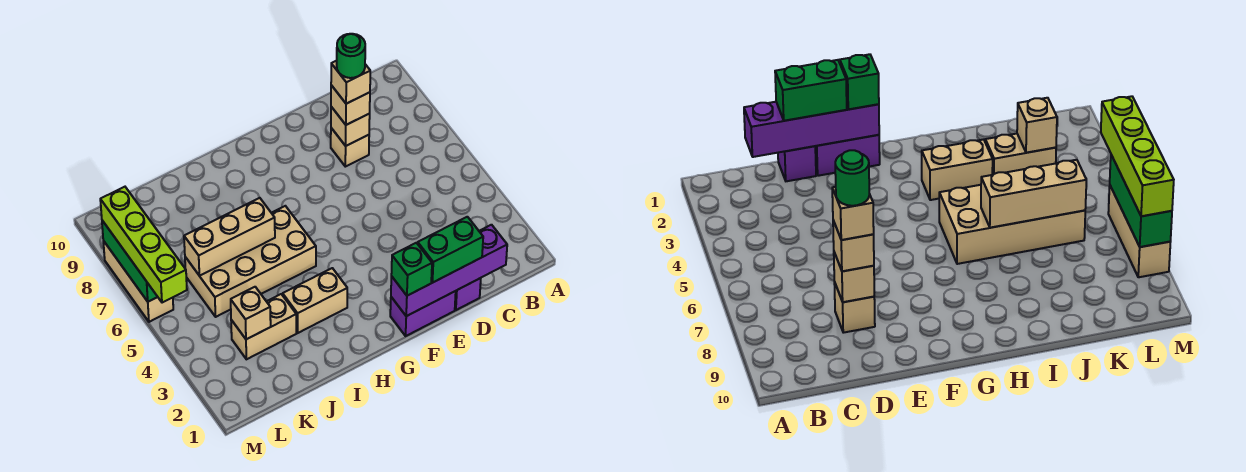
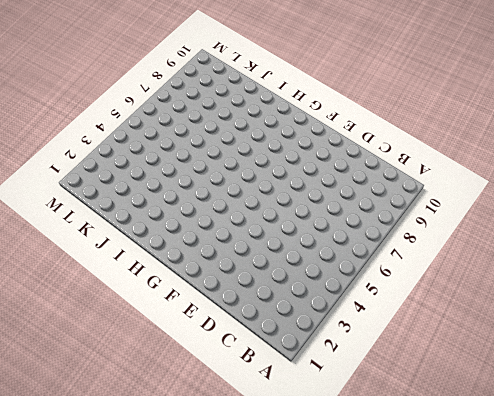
none -> purple 1x1 brick [455,278,481,310]
none -> tan 1x1 brick [331,128,369,167]
none -> purple 1x2 brick [390,291,456,336]

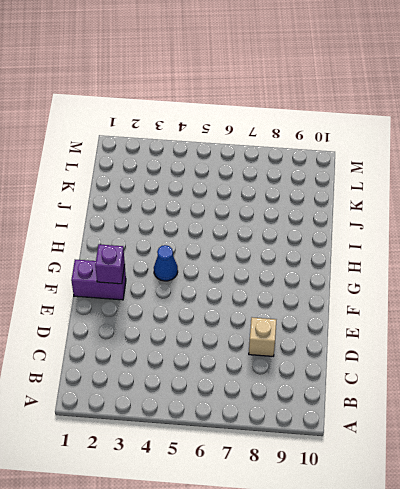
purple 1x2 brick [71,260,126,300] -> purple 1x2 brick turned to [390,291,456,336]
purple 1x1 brick [95,244,125,284] -> purple 1x1 brick moved to [455,278,481,310]
blue 1x1 cone [154,245,178,281] -> none
none -> tan 1x2 brick [283,268,347,333]
none -> tan 2x4 brick [185,206,316,317]
none -> tan 1x2 brick [231,294,296,359]

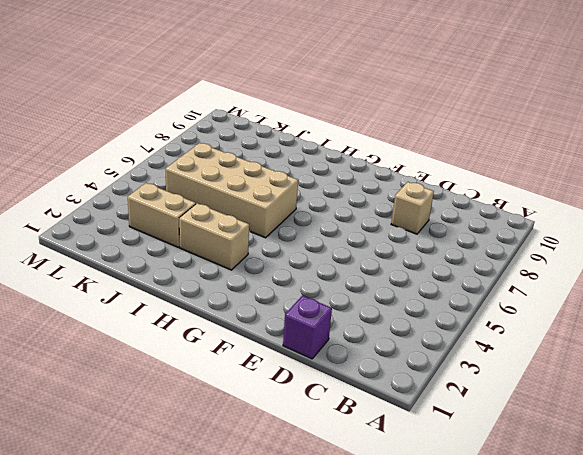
none -> purple 1x2 brick [390,291,456,336]
none -> tan 1x3 brick [103,241,173,322]
none -> purple 1x4 brick [391,225,507,316]

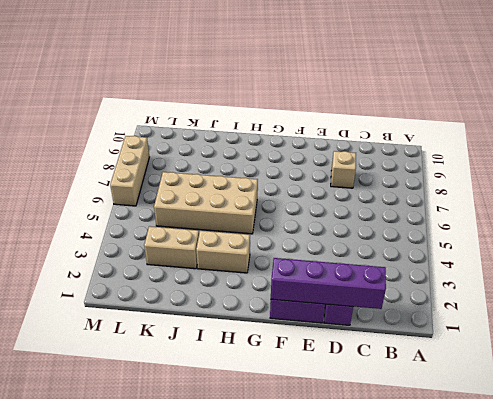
none -> tan 1x1 brick [331,107,370,146]
none -> tan 1x3 brick [184,198,275,276]
none -> tan 1x1 brick [231,287,271,339]

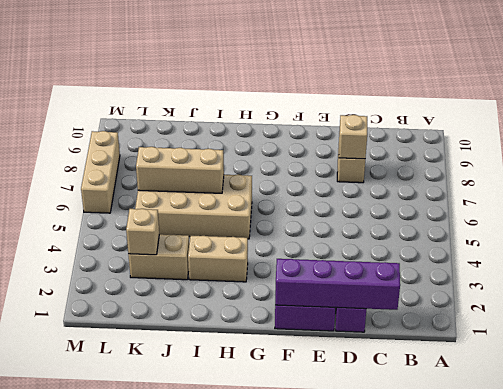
none -> green 1x3 brick [102,221,157,302]
none -> green 1x2 brick [418,217,483,283]
none -> tan 1x1 brick [331,85,370,125]

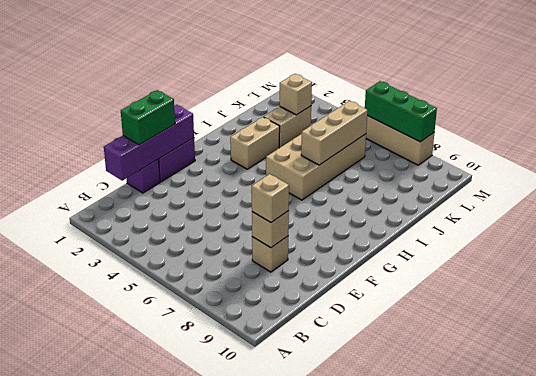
none -> green 1x1 brick [391,243,432,296]
none -> lime 1x4 brick [100,187,187,303]
none -> tan 1x1 brick [331,61,370,104]

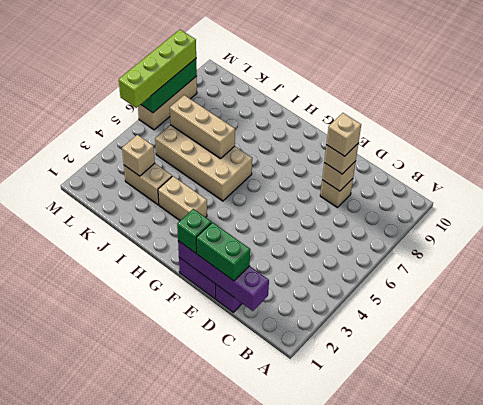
none -> green 1x1 round brick [337,34,365,78]

